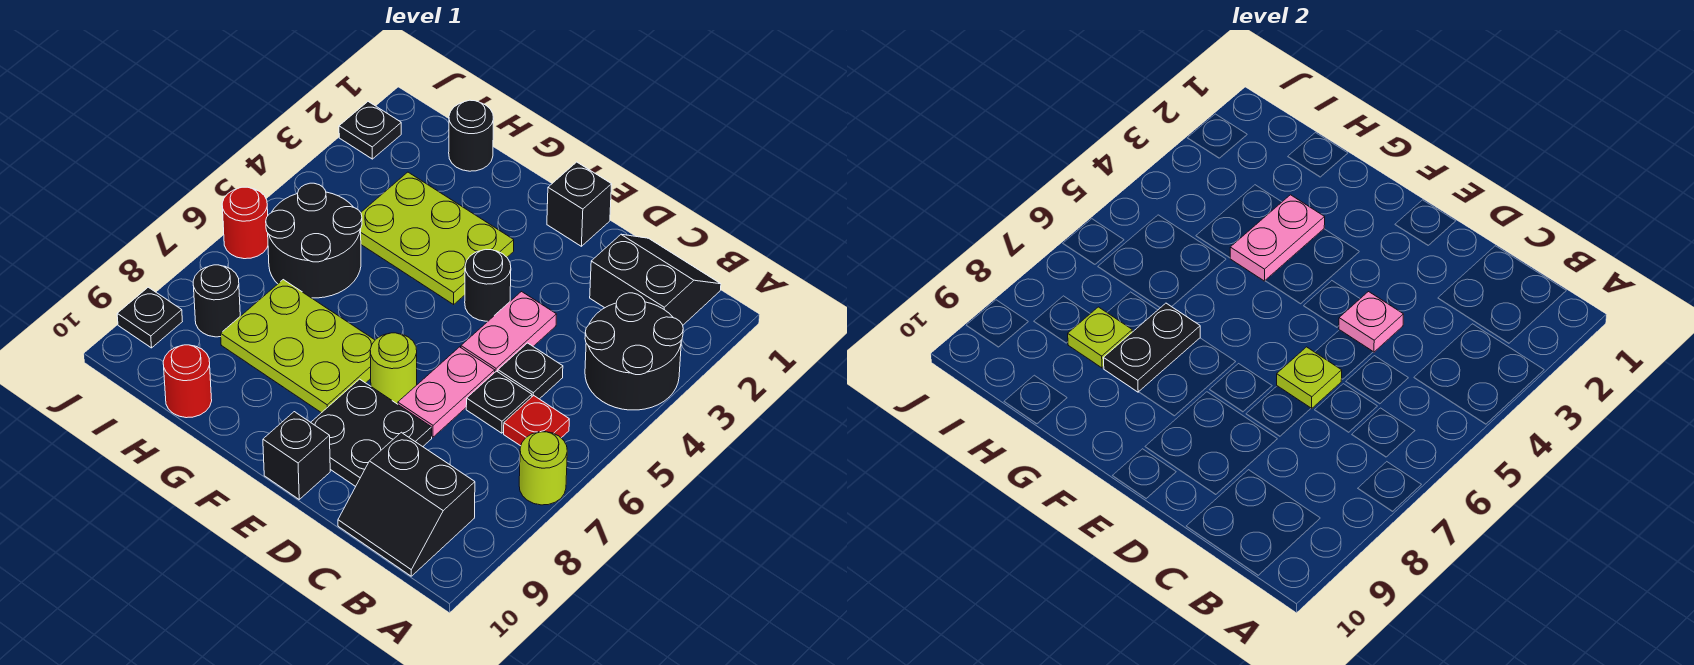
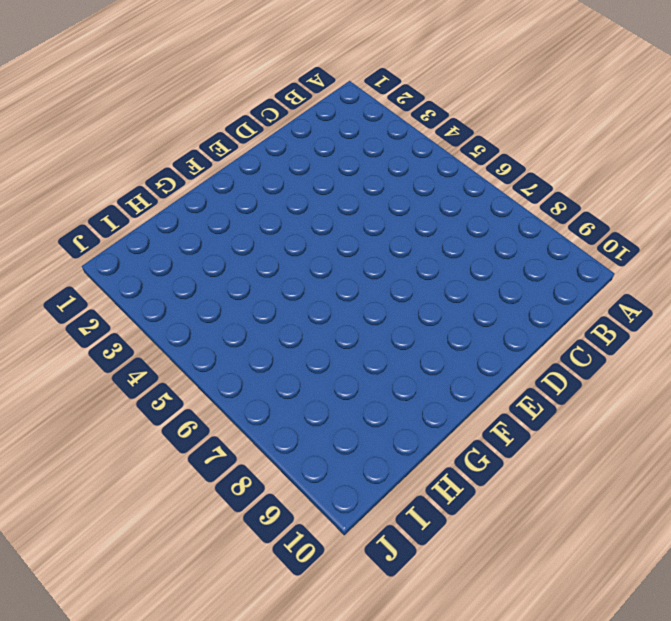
none -> black 2x2 round brick [585,293,683,410]
none -> lime 1x1 round brick [519,432,567,505]
none -> black 2x2 slope [590,234,721,325]

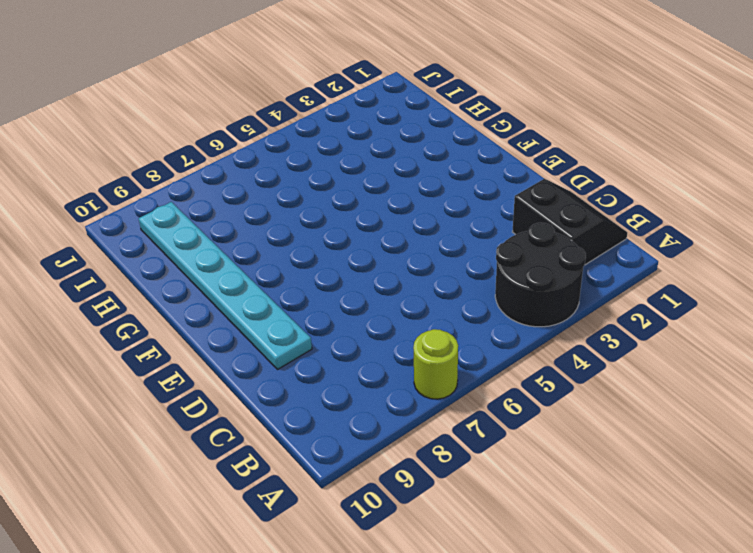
cyan 1x6 plate [139,202,312,370] -> black 2x2 plate [311,379,432,487]
none -> red 1x1 plate [504,396,569,446]
none -> black 2x2 slope [338,432,475,576]
none -> black 1x1 plate [498,343,563,399]

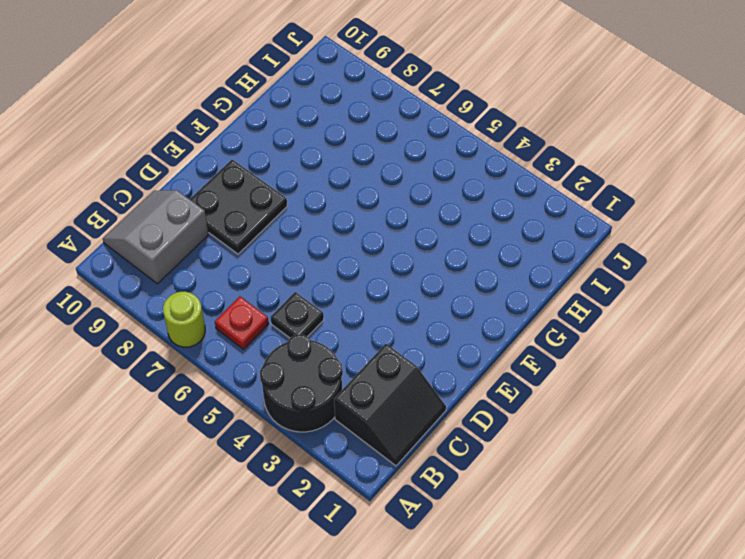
grey 2x2 slope [103,190,209,284] -> black 2x2 slope [338,432,475,576]
none -> black 1x1 plate [466,371,532,433]
none -> pink 1x2 plate [461,292,557,372]
none -> pink 1x2 plate [398,347,495,437]

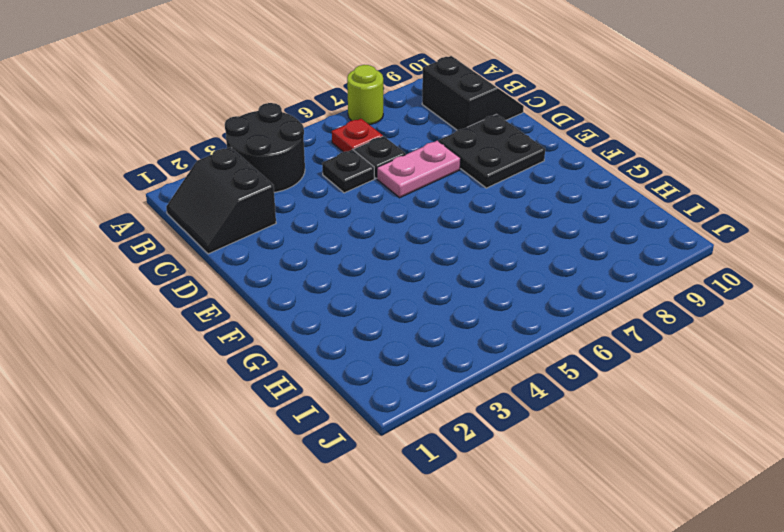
none -> pink 1x2 plate [461,292,557,372]
none -> black 1x1 brick [547,162,612,246]
none -> black 1x1 round brick [465,250,511,321]

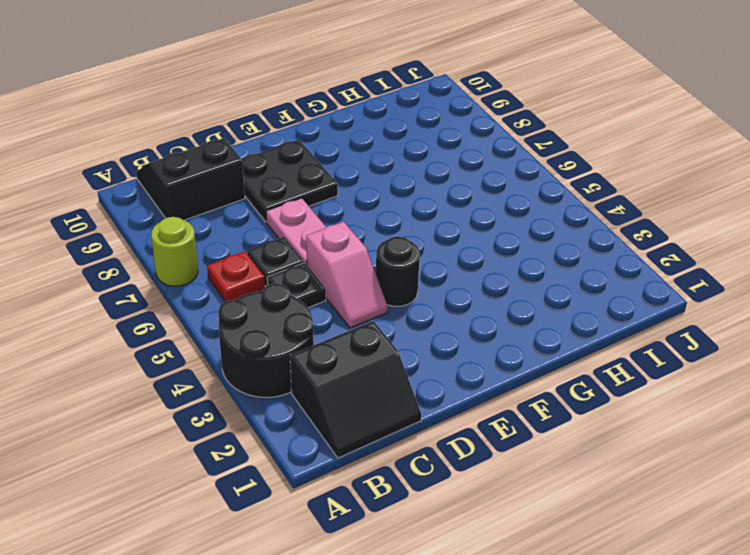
pink 1x2 slope [306,222,388,328] -> pink 1x2 plate [461,292,557,372]
none -> black 1x1 brick [547,162,612,246]
none -> lime 1x1 round brick [370,333,417,404]
none -> black 1x1 brick [263,412,330,499]

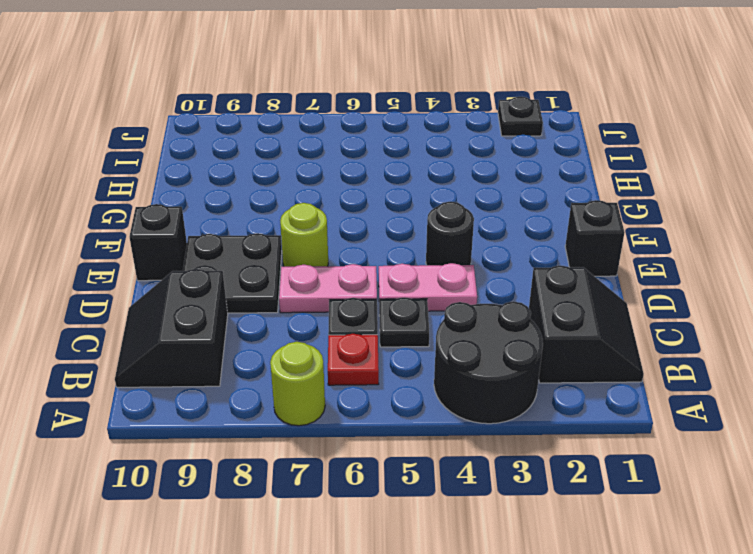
none -> lime 2x3 plate [361,172,514,304]
none -> lime 2x3 plate [221,280,375,413]
none -> black 1x1 round brick [449,100,493,171]

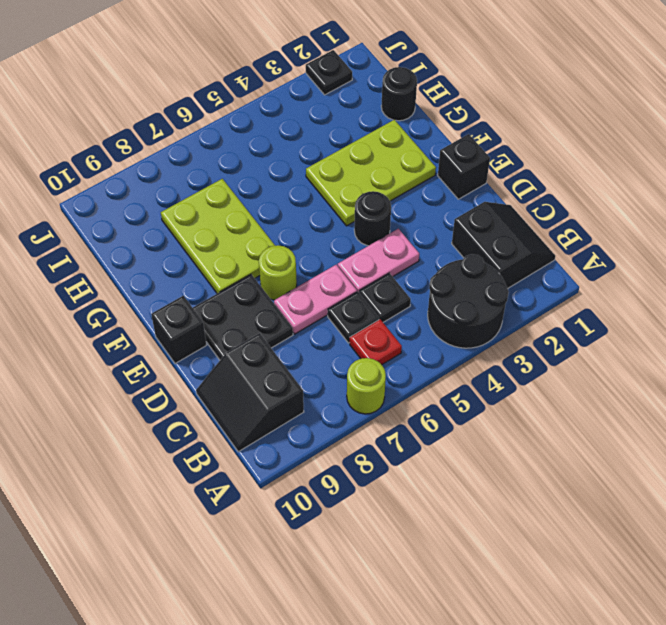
lime 2x3 plate [306,120,436,226] -> lime 2x3 plate turned to [361,172,514,304]
none -> black 2x2 round brick [266,183,362,298]
none -> red 1x1 round brick [163,345,212,418]
none -> black 1x1 round brick [193,265,240,337]

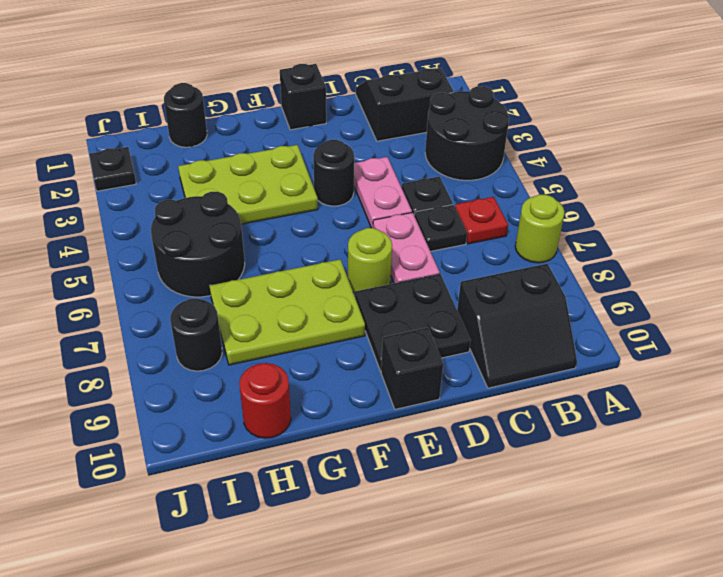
none -> red 1x1 round brick [222,187,268,259]
none -> black 1x1 plate [117,287,182,348]
none -> pink 1x1 plate [1339,292,1404,352]

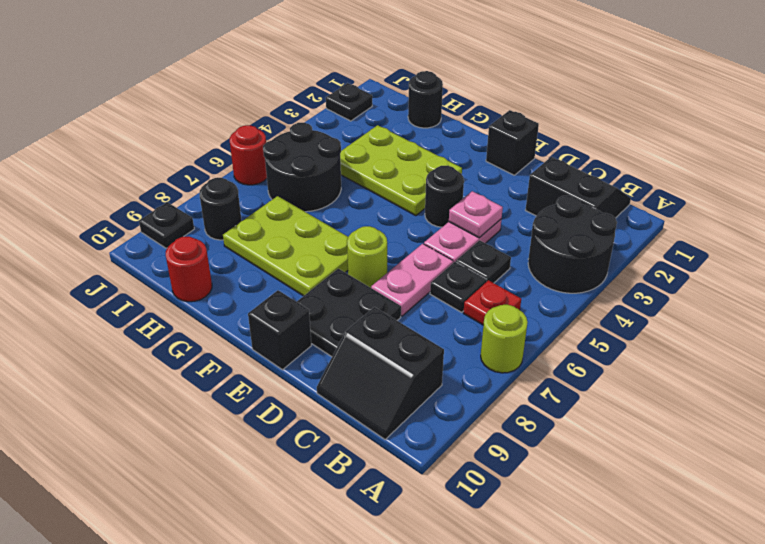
none -> lime 1x1 plate [1277,347,1342,409]
none -> pink 1x2 plate [1230,195,1325,281]
none -> black 1x2 plate [1103,303,1200,392]

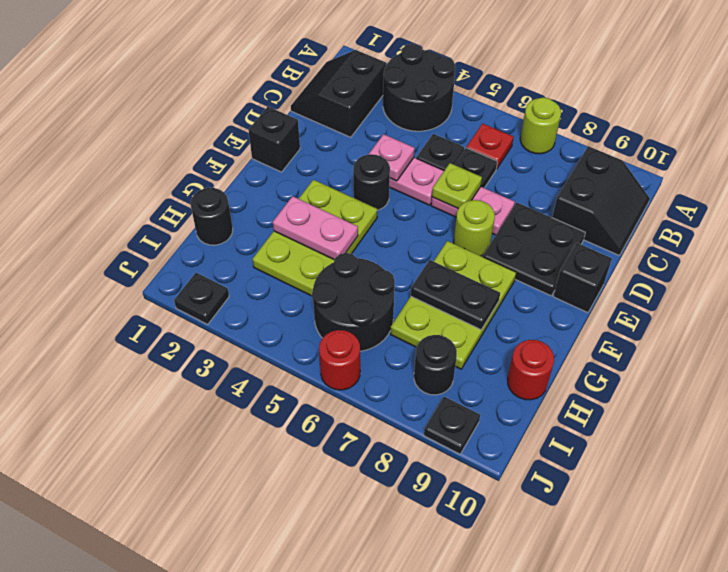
none -> lime 1x1 plate [1068,307,1132,368]

